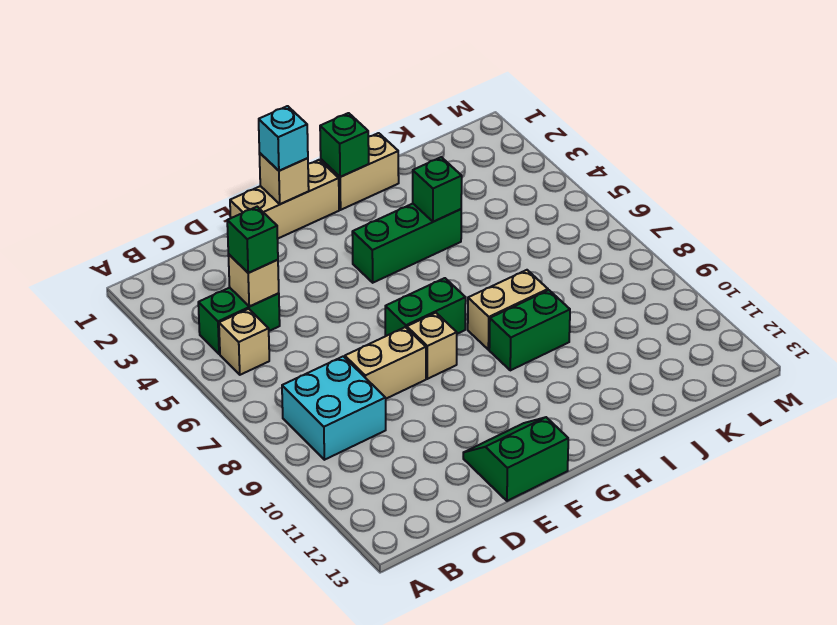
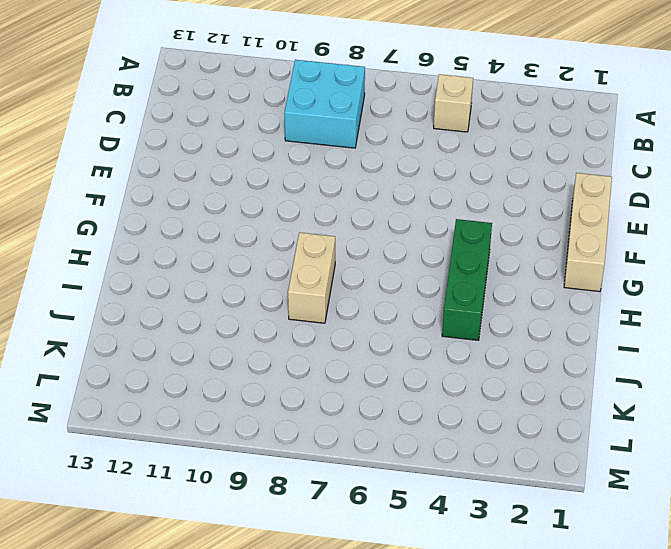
none -> green 1x2 brick [198,288,280,354]
none -> tan 1x2 brick [345,327,426,399]
none -> green 2x2 slope [463,417,568,501]

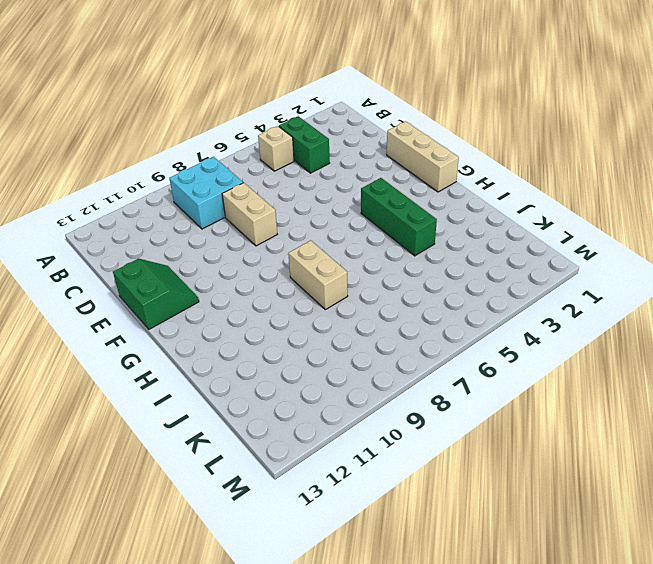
none -> green 1x2 brick [385,278,466,336]
none -> tan 1x1 brick [407,313,457,379]
none -> tan 1x2 brick [321,133,399,210]

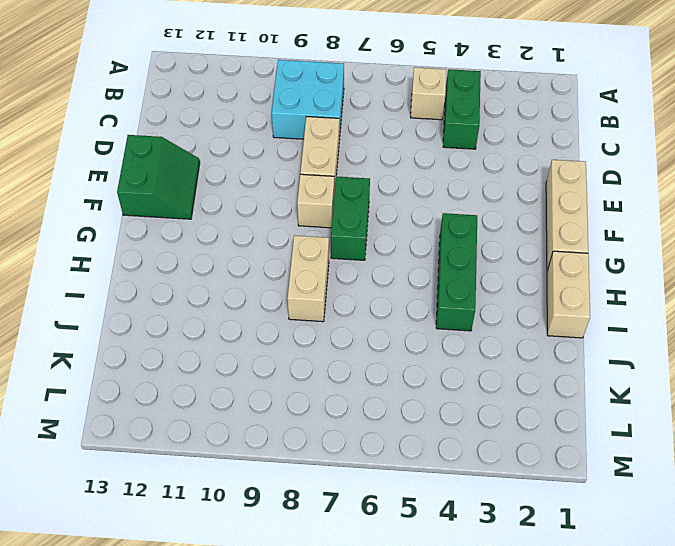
none -> green 1x2 brick [489,290,570,370]
none -> tan 1x1 brick [228,254,279,307]
none -> tan 1x1 brick [259,153,309,204]

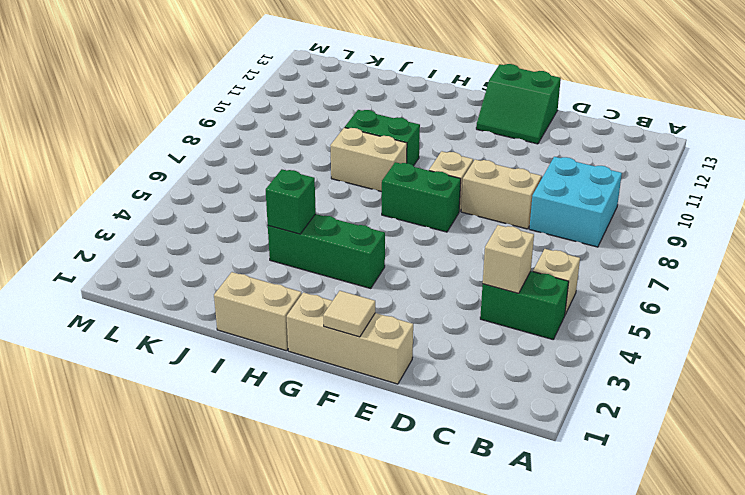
tan 1x1 tile [323,291,375,337] -> tan 1x1 brick [259,153,309,204]
none -> green 1x1 brick [320,113,369,177]
none -> green 1x1 brick [227,207,278,273]
none -> cyan 1x1 brick [259,106,308,171]

